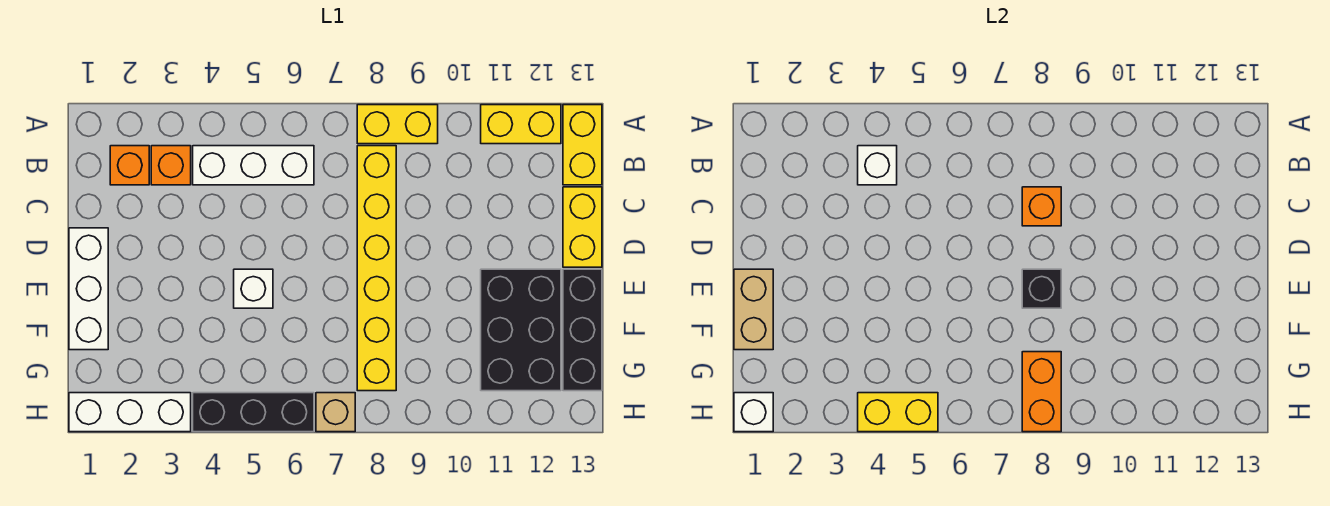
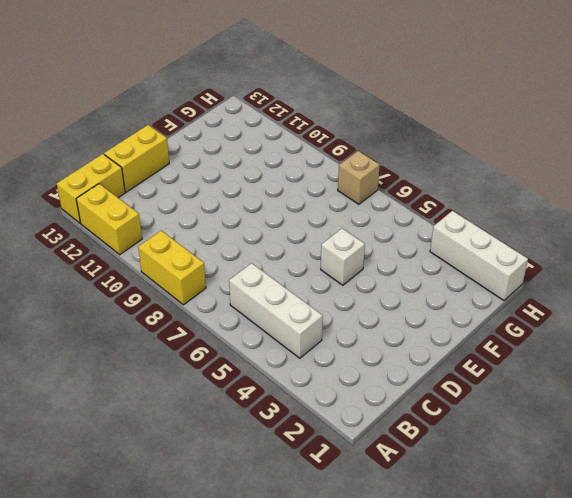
none -> orange 1x1 brick [110,146,149,185]
none -> orange 1x1 brick [151,146,191,185]
none -> yellow 1x6 brick [357,146,396,391]

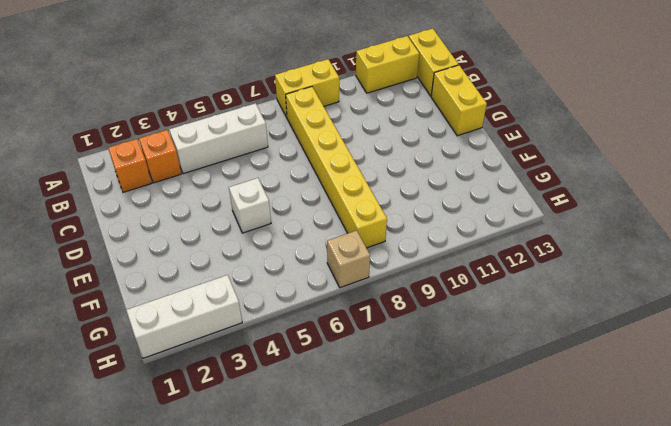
none -> white 1x3 brick [69,228,108,350]
none -> black 2x3 brick [481,269,561,391]
none -> black 1x3 brick [563,269,602,391]

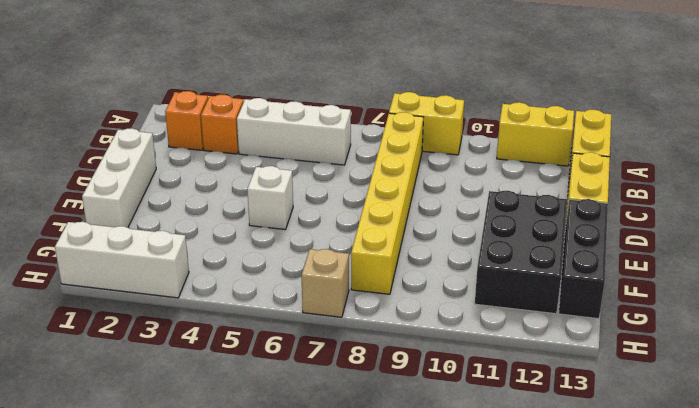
none -> black 1x3 brick [193,393,314,432]
none -> white 1x1 brick [858,146,897,185]
none -> orange 1x1 brick [1022,187,1061,226]

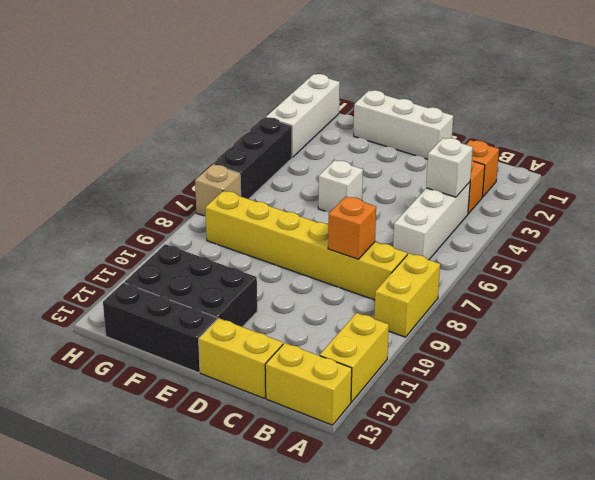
none -> tan 1x2 brick [734,269,773,350]
none -> black 1x1 brick [1022,269,1061,308]
none -> orange 1x2 brick [1022,352,1061,432]

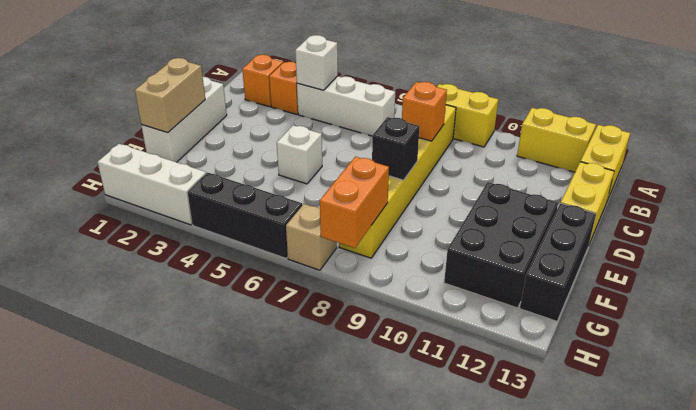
none -> white 1x1 brick [734,393,773,432]
none -> yellow 1x2 brick [858,393,938,432]

